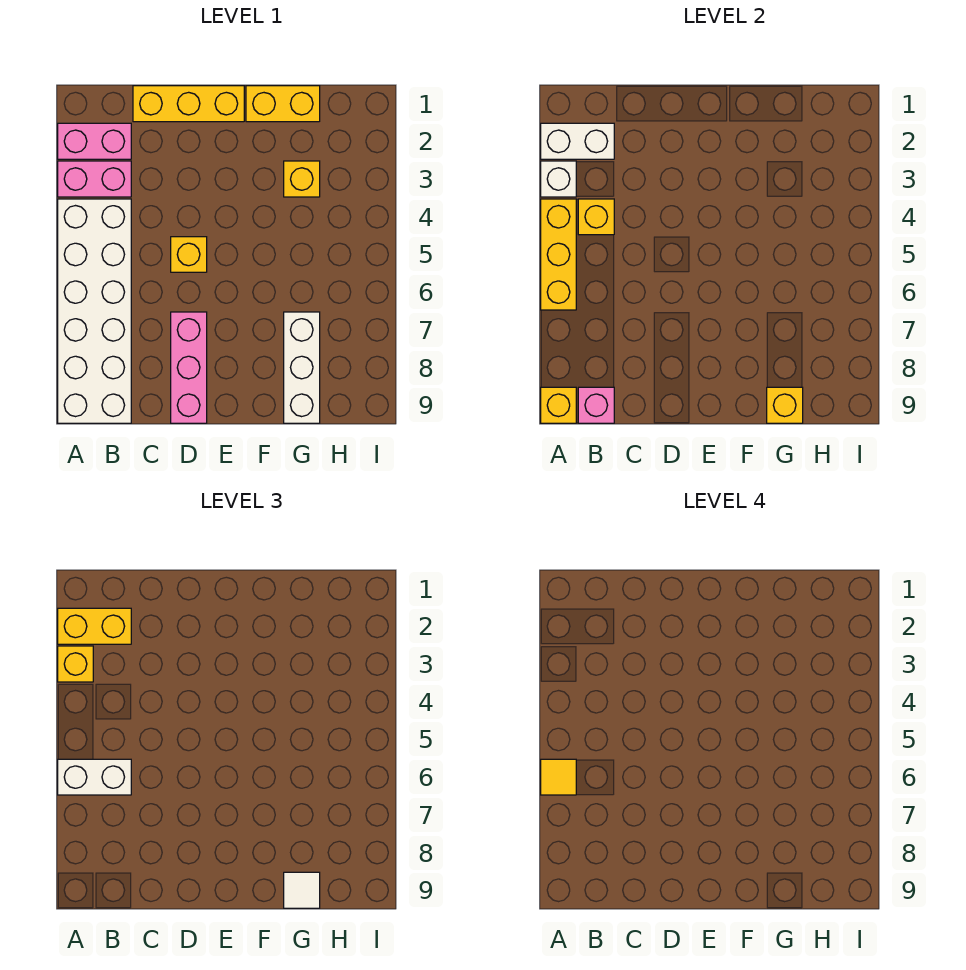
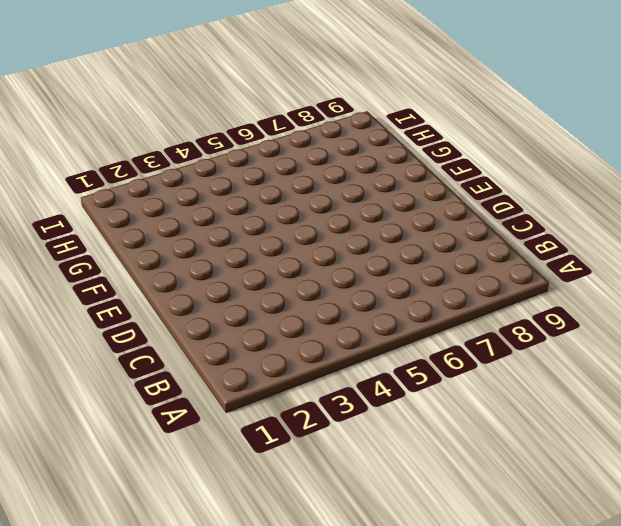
none -> pink 1x2 brick [58,123,131,159]
none -> pink 1x2 brick [58,161,131,197]
none -> white 2x6 brick [58,199,131,423]

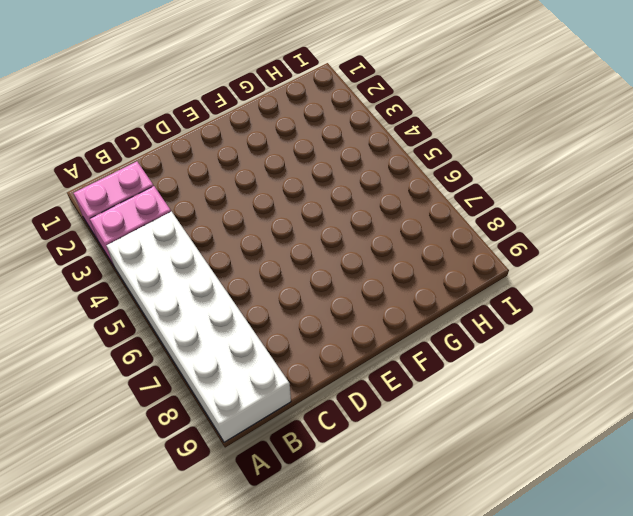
none -> yellow 1x3 brick [133,86,244,122]
none -> yellow 1x1 brick [171,237,207,272]
none -> pink 1x3 brick [171,312,207,423]

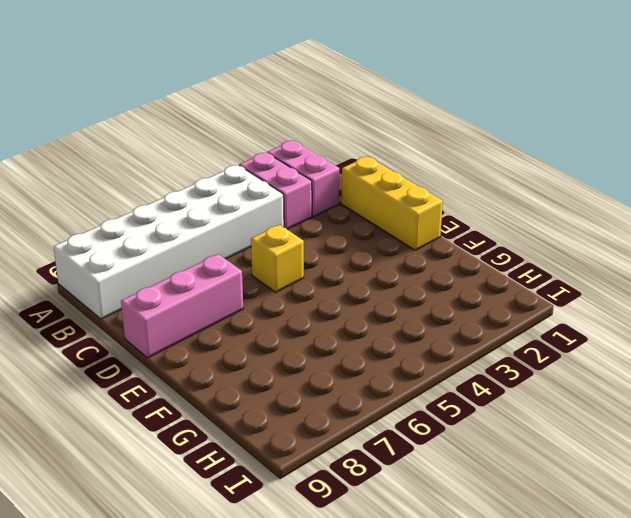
none -> yellow 1x2 brick [246,86,320,122]
none -> yellow 1x1 brick [284,161,320,197]
none -> white 1x3 brick [284,312,320,423]

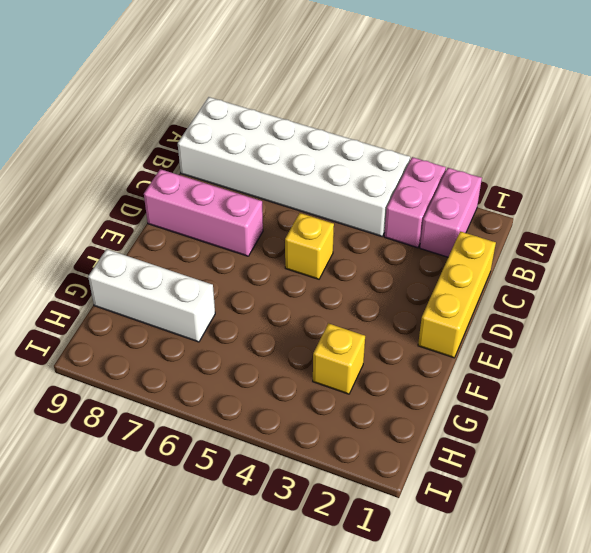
none -> yellow 1x2 brick [246,86,320,122]
none -> white 1x2 brick [541,123,614,159]
none -> white 1x1 brick [541,161,576,197]

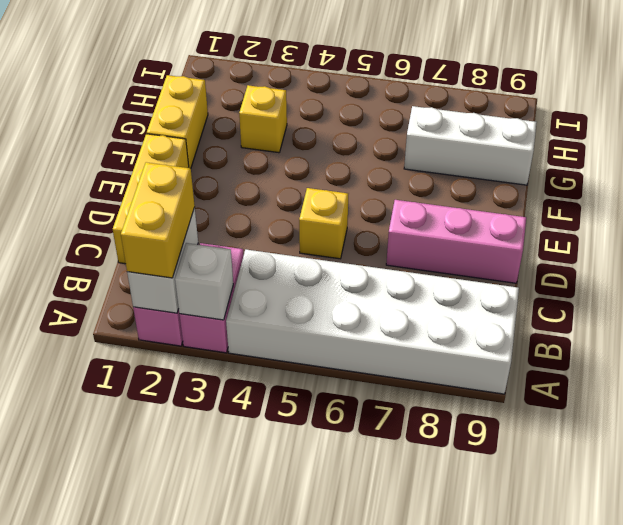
none -> yellow 1x3 brick [541,199,576,310]
none -> yellow 1x1 brick [541,387,576,423]
none -> yellow 1x1 brick [578,199,614,235]

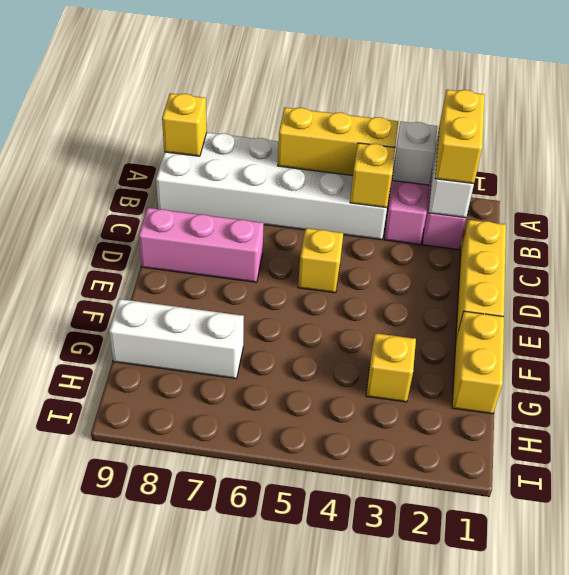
none -> pink 1x1 brick [578,387,614,423]
none -> yellow 1x1 brick [767,387,803,423]
none -> yellow 1x1 brick [58,646,93,682]

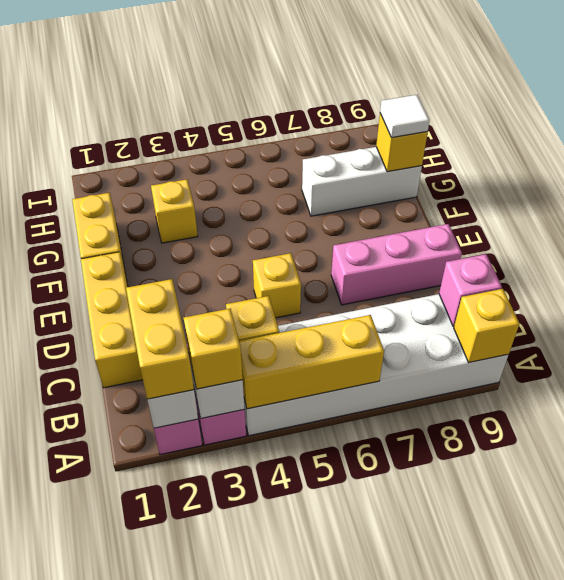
none -> white 1x2 brick [58,759,131,795]
none -> yellow 1x1 tile [541,759,576,795]

